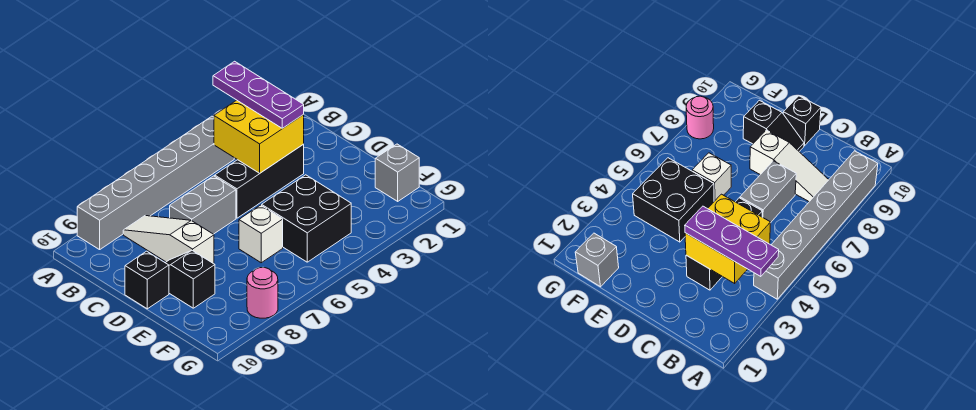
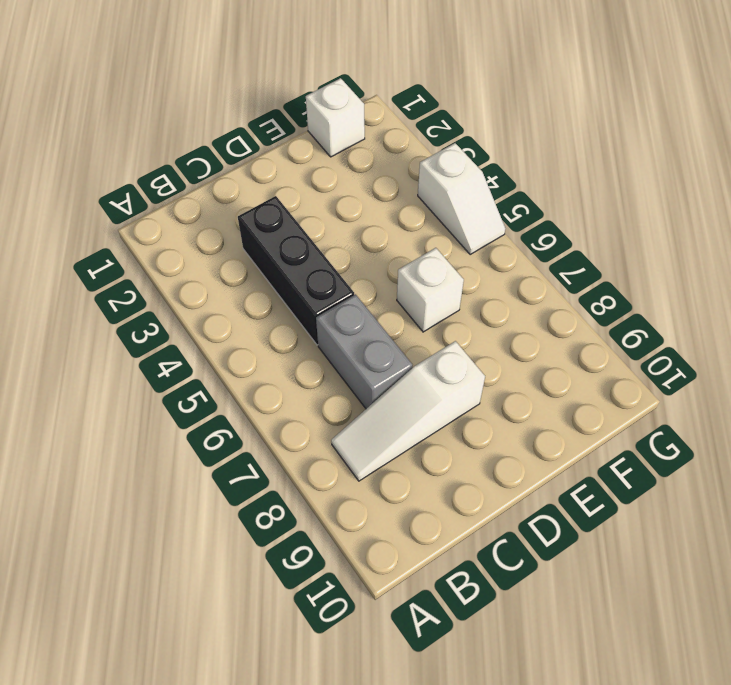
white 1x1 brick [306,78,365,157] -> grey 1x1 brick [375,144,419,201]
white 1x2 slope [418,143,505,254] -> none
none -> grey 1x6 brick [77,116,234,250]
none -> black 1x2 slope [165,250,215,308]
none -> black 1x1 brick [125,251,169,309]

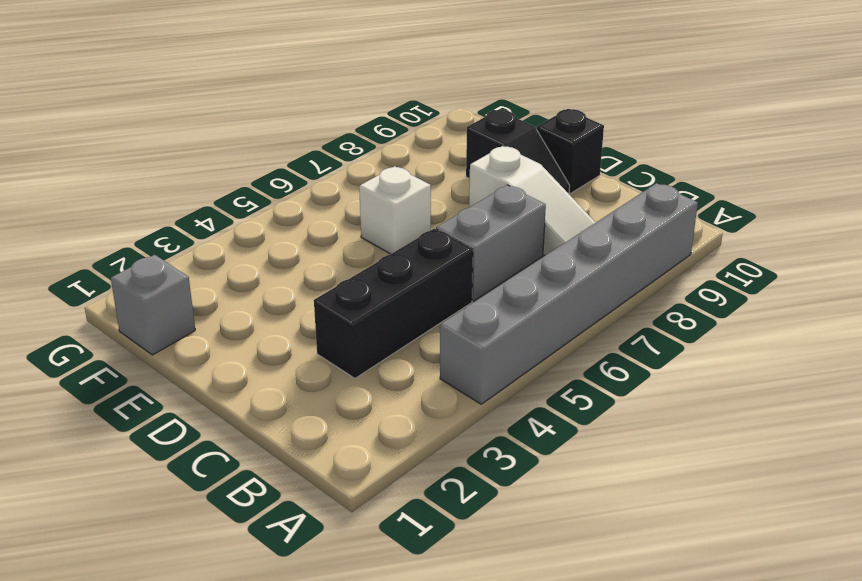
none -> black 2x2 brick [262,175,351,262]
none -> pink 1x1 round brick [247,268,278,318]
none -> yellow 2x2 brick [214,100,304,173]

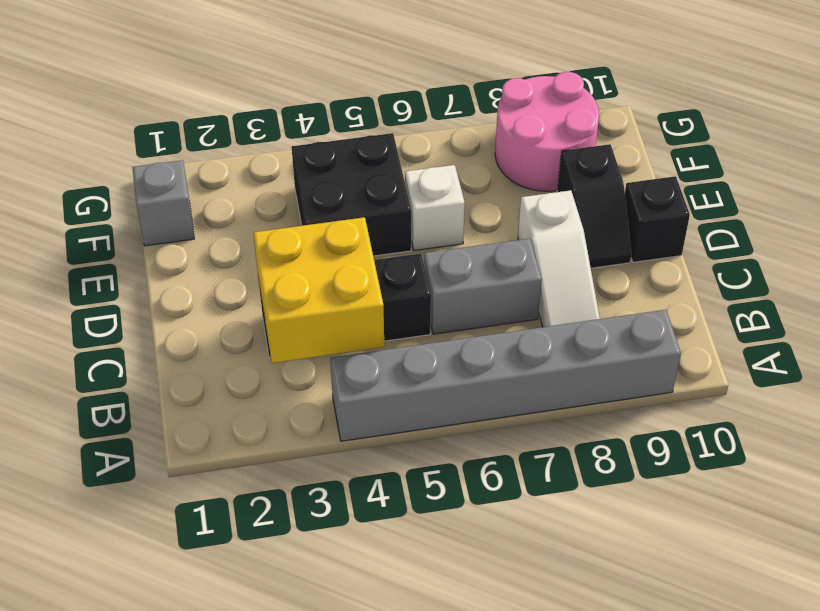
pink 2x2 round brick [495,72,599,191] -> pink 1x1 round brick [247,268,278,318]
none -> purple 1x3 plate [213,61,304,128]

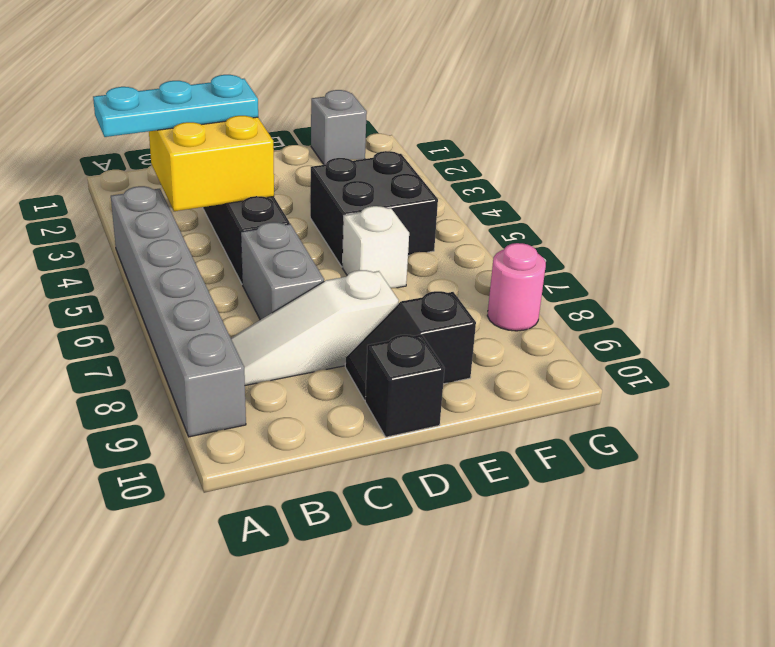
cyan 1x3 plate [93,75,258,137] -> purple 1x3 plate [213,61,304,128]

